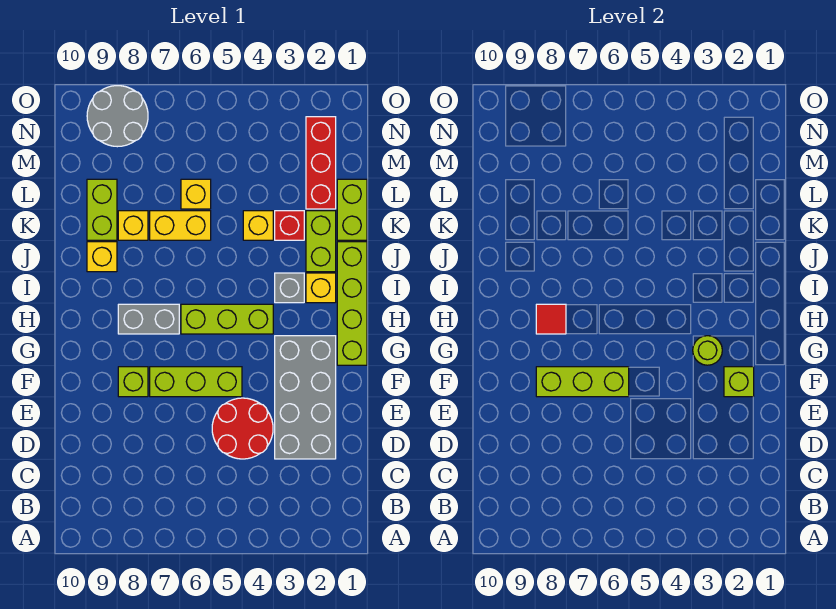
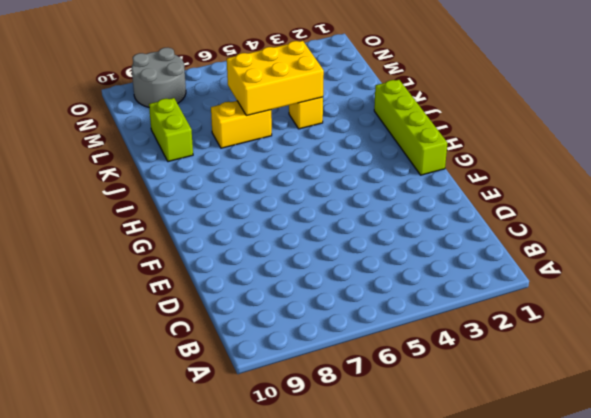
yellow 2x3 brick [227,41,324,115] -> none
none -> grey 2x4 brick [275,336,336,459]
none -> red 2x2 round brick [212,398,273,459]
none -> lime 1x3 brick [150,367,242,397]

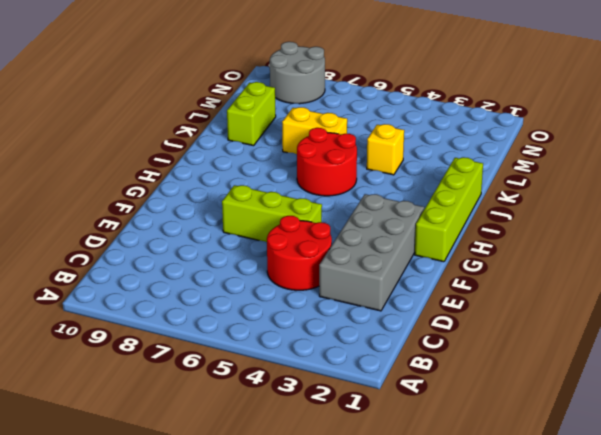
red 2x2 round brick [297,128,357,196] -> none
none -> lime 1x1 brick [118,367,148,397]
none -> lime 1x3 brick [181,304,273,334]
none -> grey 1x2 brick [118,304,179,334]

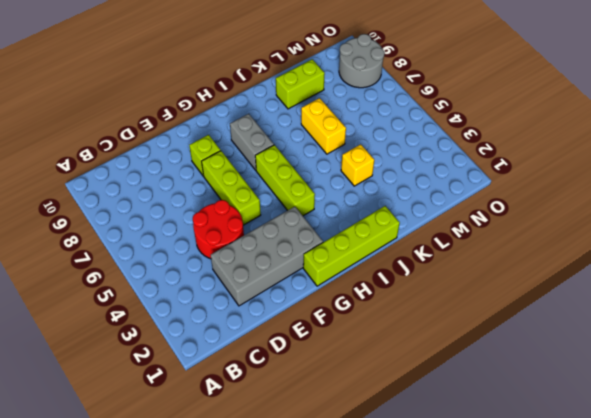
none -> yellow 1x1 brick [306,273,336,303]
none -> grey 1x1 brick [275,273,304,303]
none -> lime 1x2 brick [306,211,336,272]

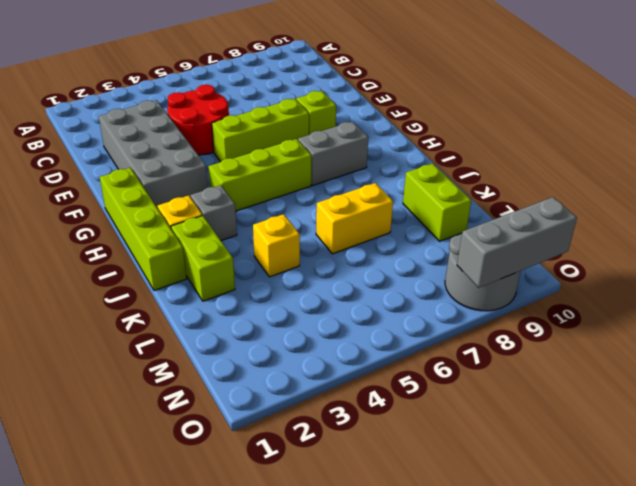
grey 1x3 brick [457,197,577,288] -> none
none -> yellow 1x1 brick [87,242,117,272]
none -> lime 1x2 brick [337,179,367,240]
none -> red 1x1 brick [275,211,304,240]

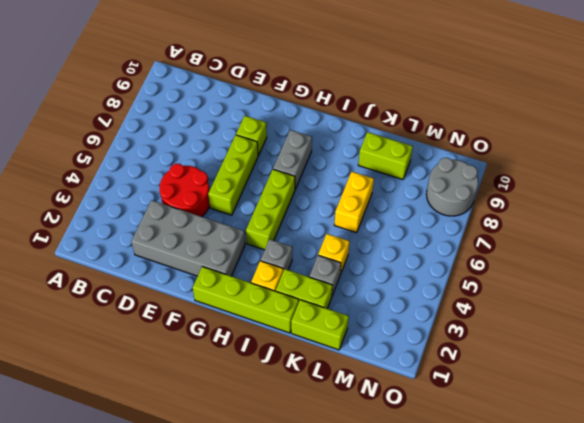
grey 1x1 brick [309,255,341,296] -> red 1x1 brick [275,211,304,240]
none -> yellow 1x1 brick [87,242,117,272]
none -> yellow 1x1 brick [118,211,148,240]
none -> red 1x3 brick [306,117,336,209]

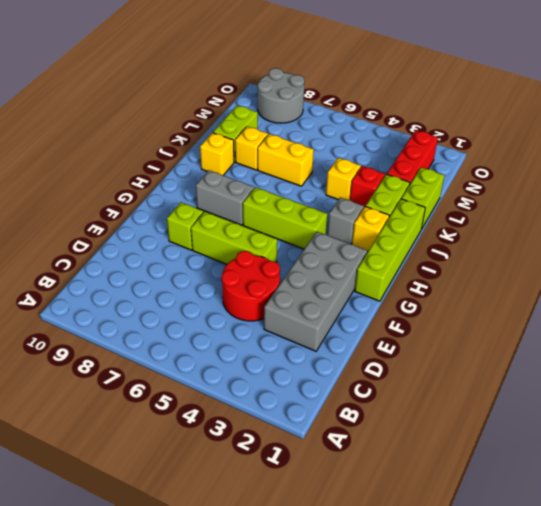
none -> yellow 1x1 brick [181,179,211,209]
none -> lime 1x1 brick [724,367,754,397]
none -> lime 1x3 brick [536,367,629,397]

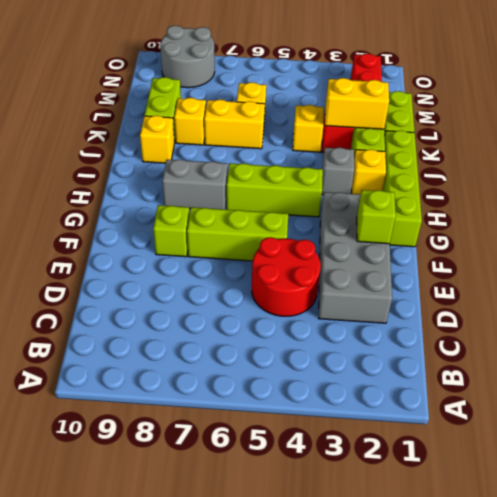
yellow 1x2 brick [325,78,389,129] -> none
none -> lime 1x3 brick [536,367,629,397]
none -> lime 1x1 round brick [693,336,722,365]
none -> red 1x1 tile [536,304,566,334]

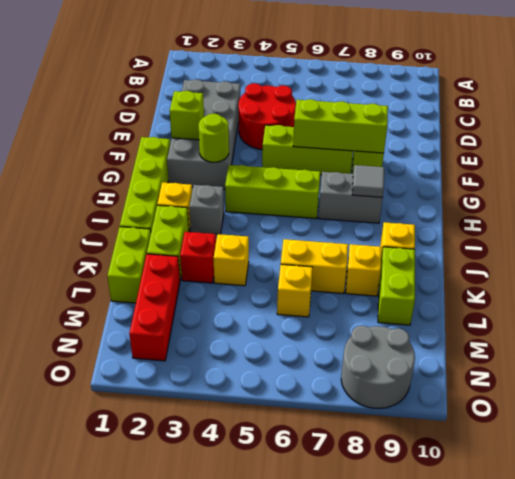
grey 1x1 tile [352,165,384,197] -> red 1x1 tile [536,304,566,334]

